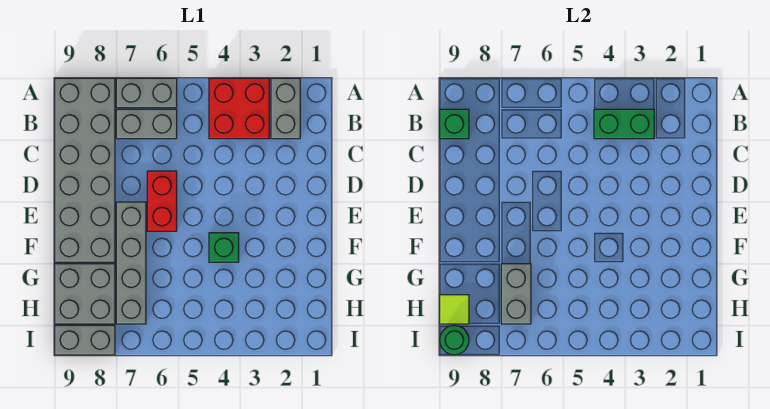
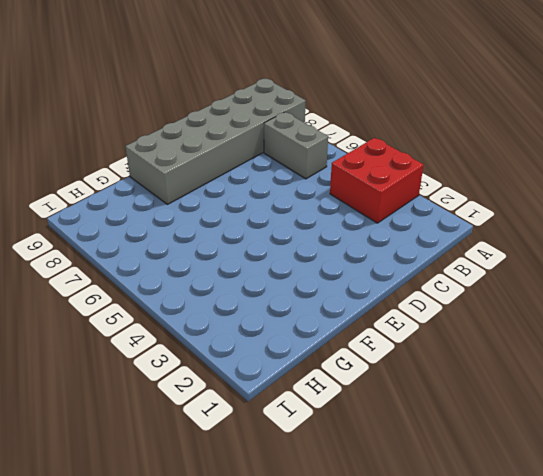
none -> grey 1x2 brick [271,78,300,139]
none -> grey 1x2 brick [116,78,177,108]
none -> red 1x2 brick [147,171,177,231]

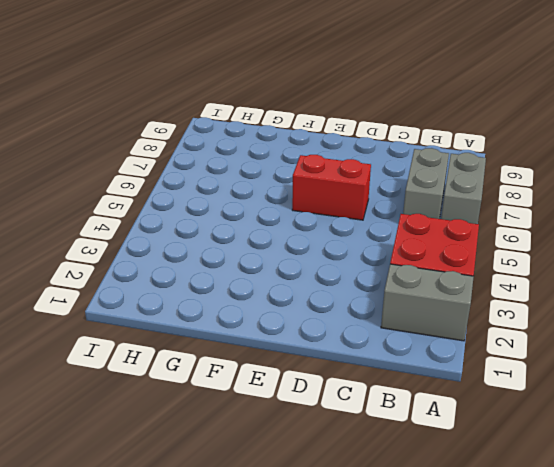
none -> grey 2x6 brick [55,78,115,262]
none -> grey 1x4 brick [116,202,146,324]
none -> green 1x1 brick [209,233,239,262]

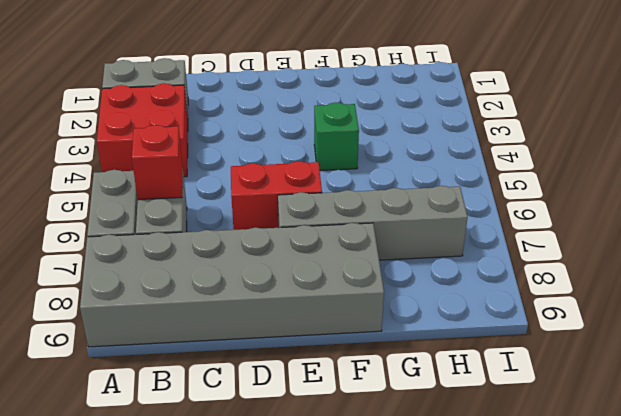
red 1x1 brick [132,125,183,200] -> none
none -> grey 2x2 brick [55,264,115,324]
none -> grey 1x2 brick [55,325,115,355]
none -> green 1x2 brick [594,109,654,139]

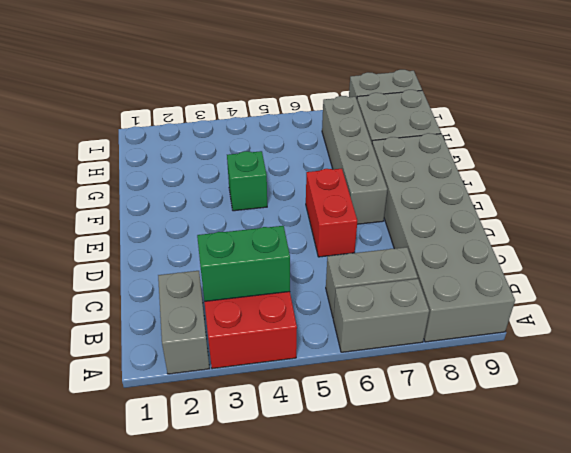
none -> green 1x1 brick [440,109,469,139]
none -> grey 1x2 brick [501,264,531,324]
none -> lime 1x1 tile [440,295,469,324]

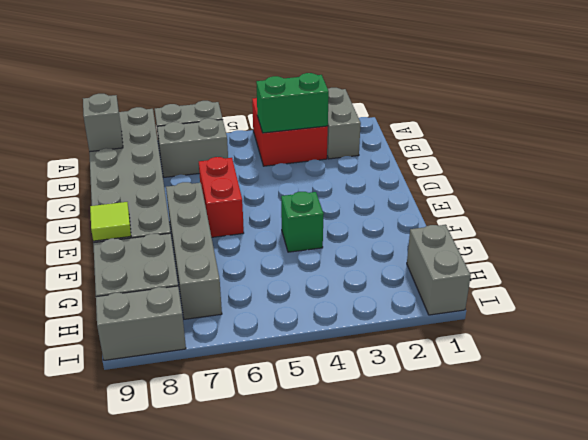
grey 1x1 brick [83,94,123,152] -> green 1x1 brick [440,109,469,139]
lime 1x1 tile [90,202,131,241] -> lime 1x1 tile moved to [440,295,469,324]
grey 1x2 brick [407,225,471,315] -> grey 1x2 brick moved to [501,264,531,324]
none -> green 1x1 round brick [440,325,469,355]

